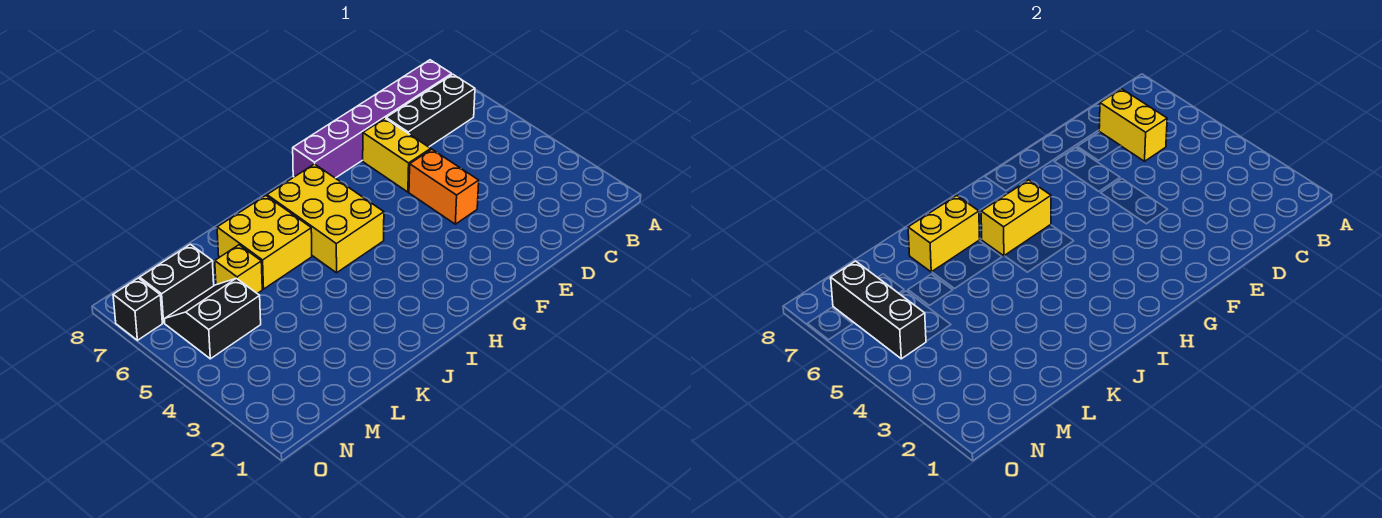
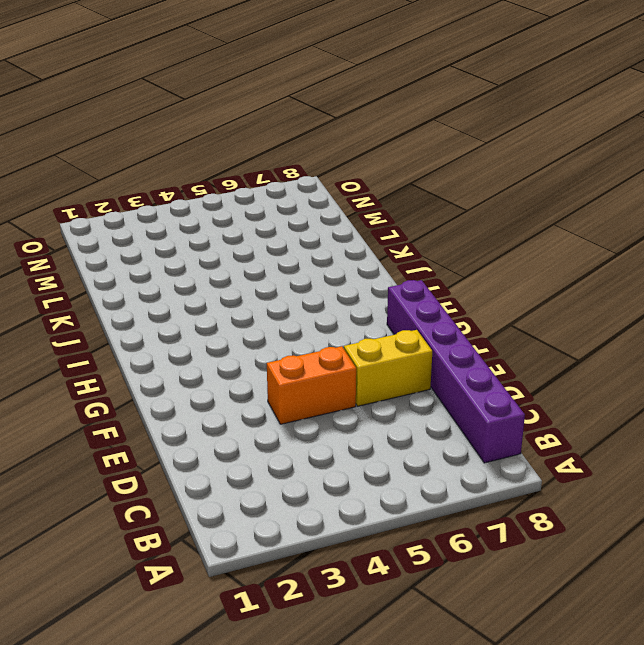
none -> black 1x3 brick [386,75,475,147]
none -> yellow 2x3 brick [267,164,384,273]
none -> yellow 2x2 brick [217,196,312,289]

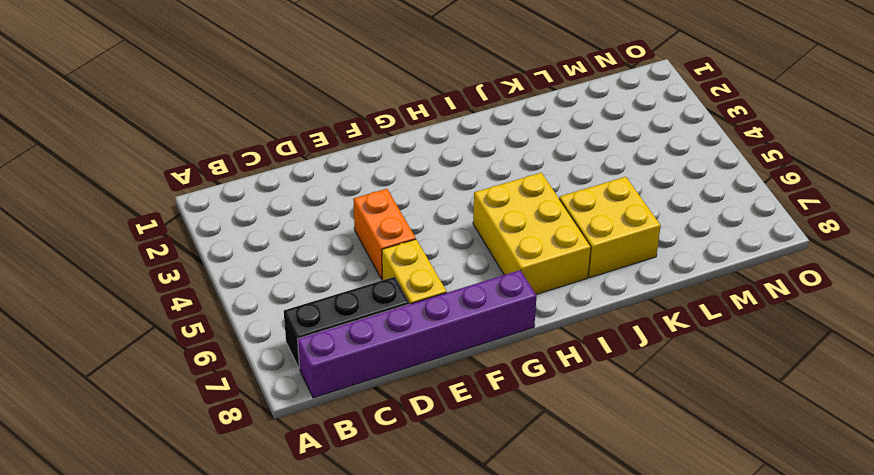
none -> yellow 1x1 brick [215,245,262,294]
none -> black 2x2 slope [165,278,261,359]
none -> black 1x2 brick [140,244,214,323]

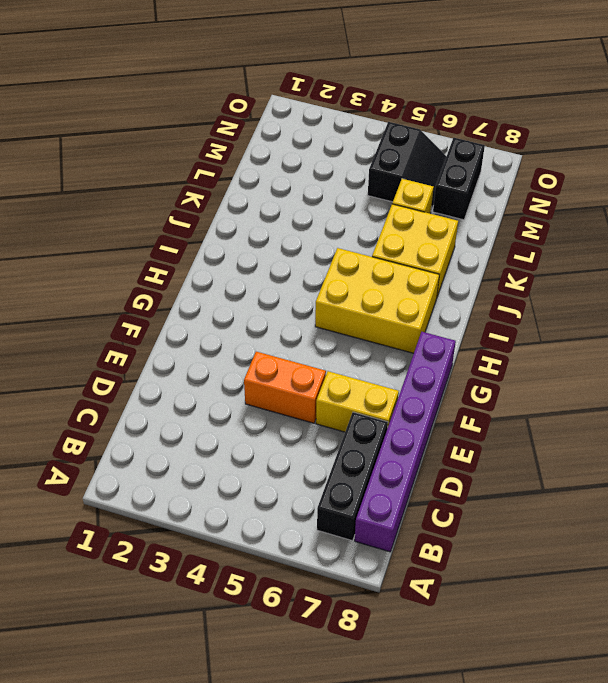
none -> black 1x1 brick [113,278,162,340]
none -> yellow 1x2 brick [1099,89,1167,161]
none -> yellow 1x2 brick [981,180,1051,256]

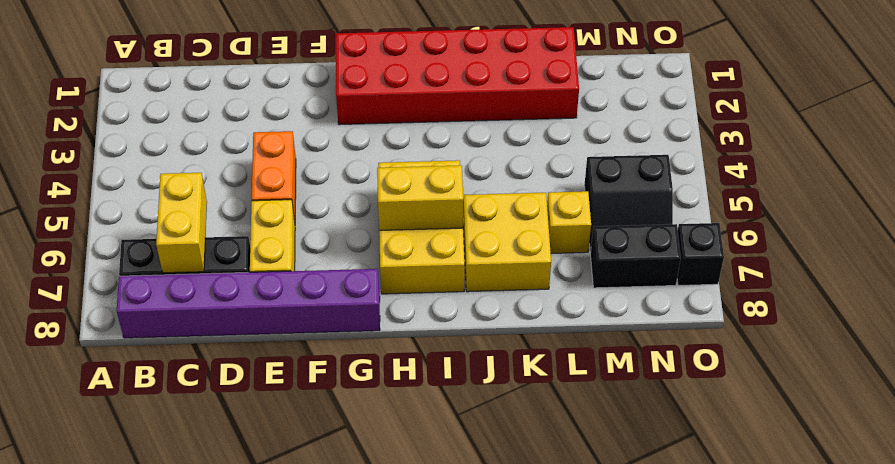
red 2x6 brick [336,27,579,125] -> none
none -> yellow 1x2 brick [908,196,980,272]
none -> black 1x3 brick [831,261,926,359]

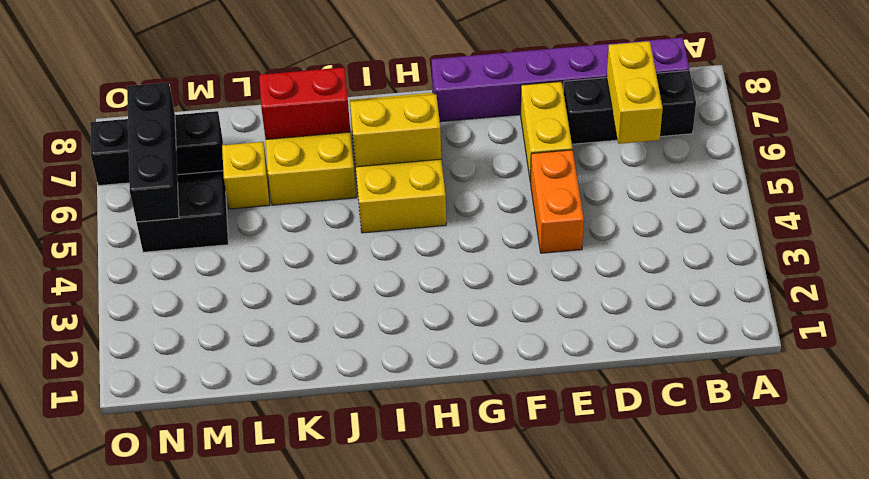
red 1x2 brick [259,67,350,139] -> yellow 1x2 brick [908,196,980,272]

